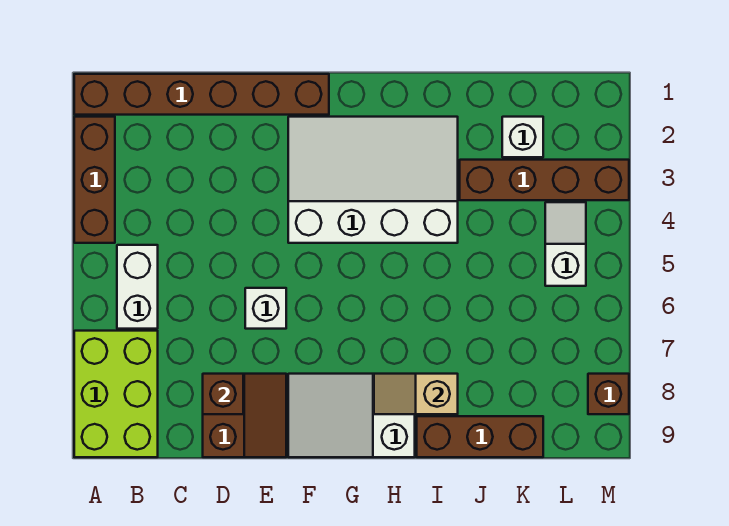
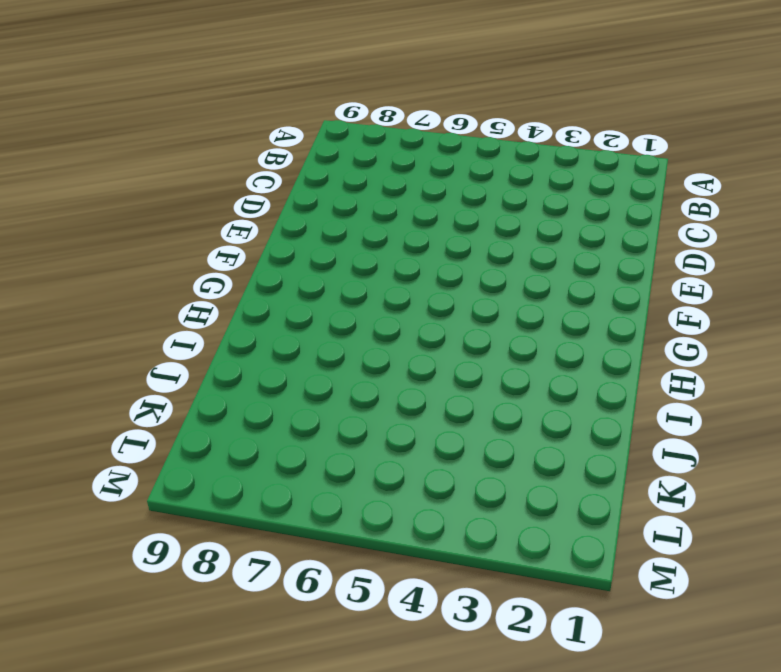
none -> brown 1x6 brick [74,74,329,115]
none -> brown 1x3 brick [74,117,115,243]
none -> lime 2x3 brick [74,331,158,457]

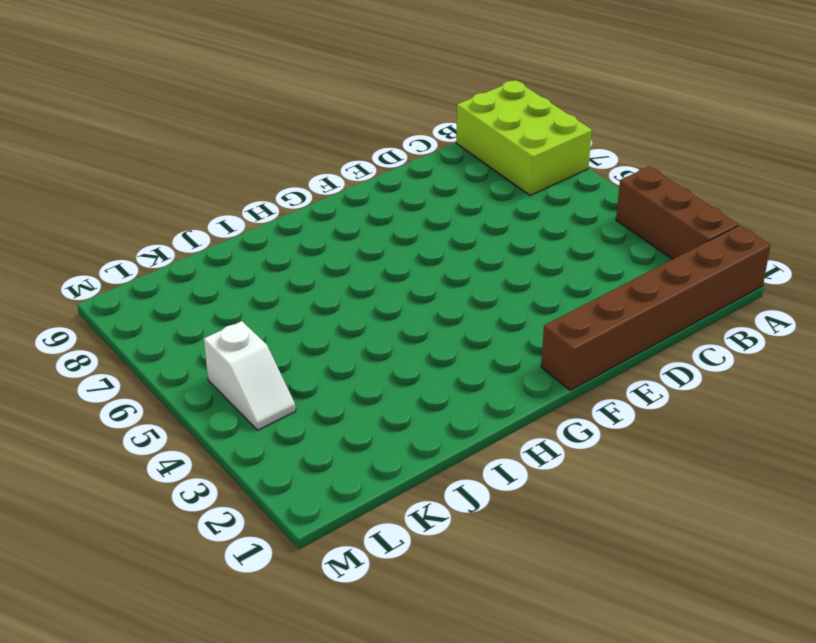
none -> white 1x2 brick [117,245,158,329]
none -> brown 2x2 slope [203,374,286,457]
none -> white 1x1 brick [245,288,286,329]

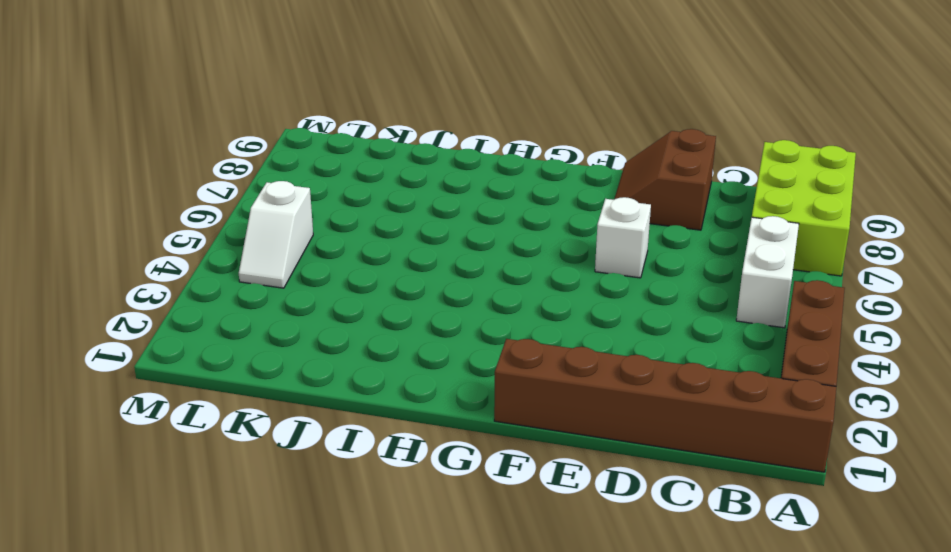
none -> white 3x4 slope [288,117,458,243]
none -> white 2x3 slope [288,374,415,457]
none -> brown 1x3 brick [417,416,543,457]

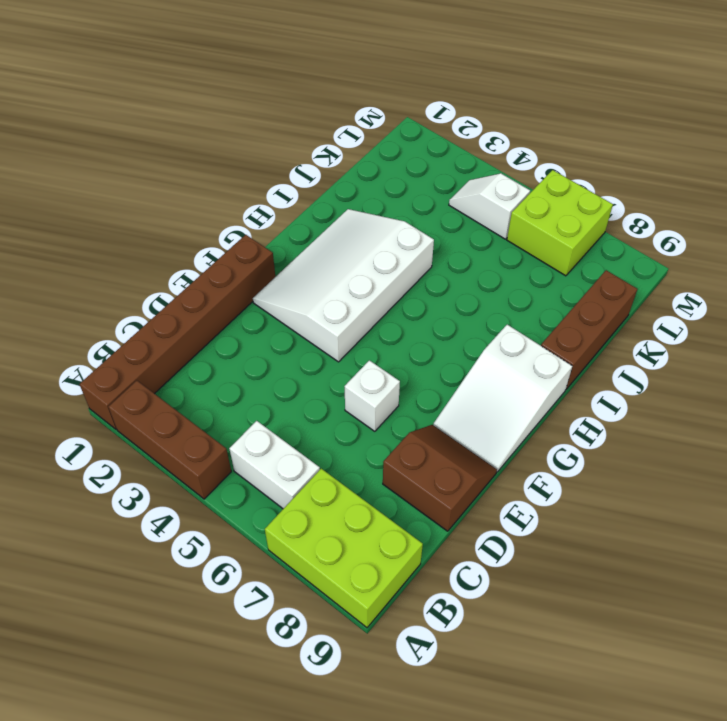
lime 2x2 brick [507,170,613,276] -> none
none -> brown 1x4 brick [460,160,629,200]
none -> white 1x1 brick [502,117,543,157]
none -> brown 1x1 brick [588,374,629,414]

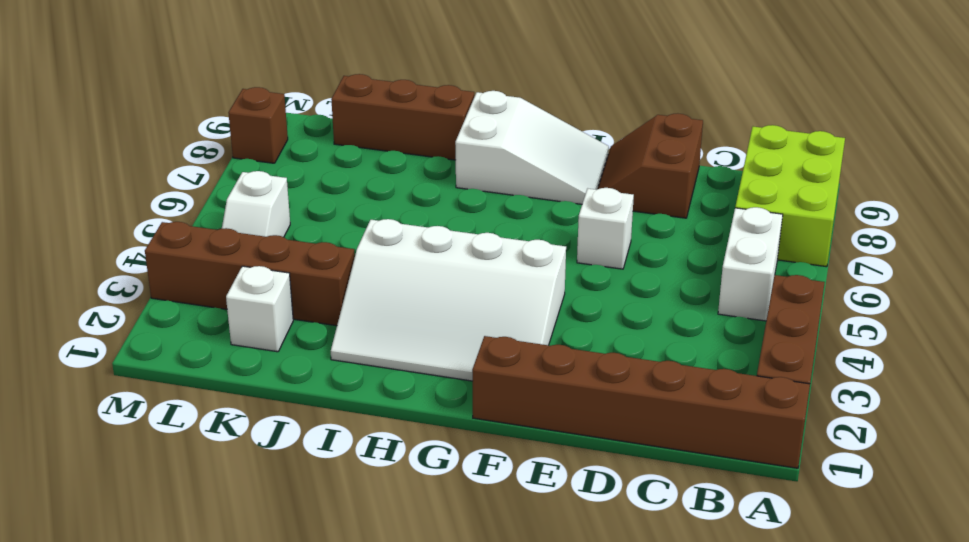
none -> brown 1x1 brick [203,374,243,414]
none -> tan 1x2 slope [374,374,458,414]

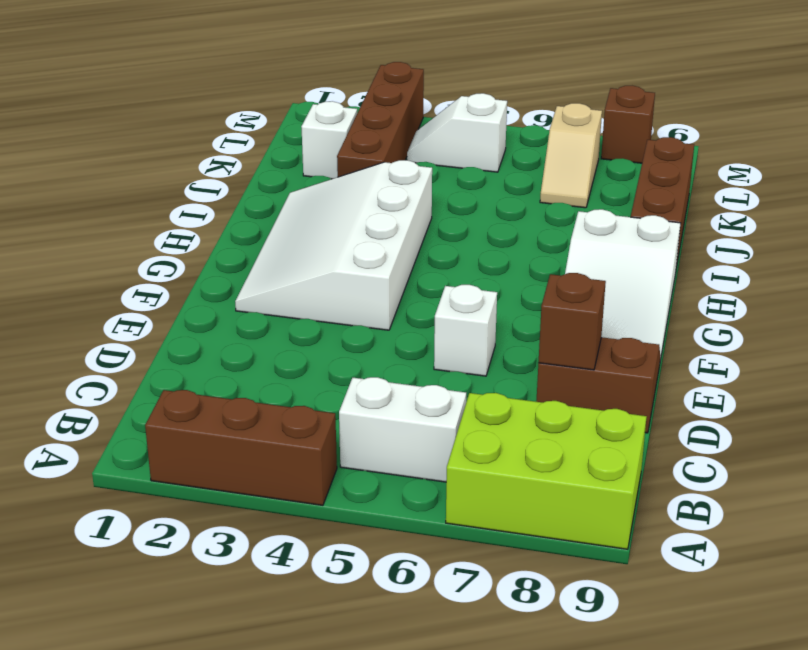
tan 1x2 slope [540,103,602,208] -> tan 1x2 slope moved to [374,374,458,414]
none -> brown 1x6 brick [74,74,329,115]

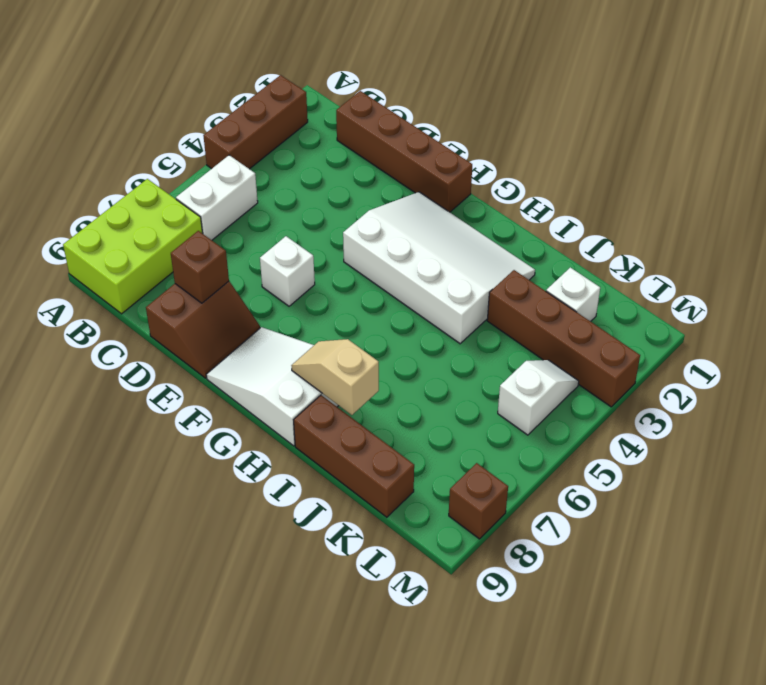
brown 1x4 brick [336,91,472,212] -> brown 1x6 brick [74,74,329,115]

